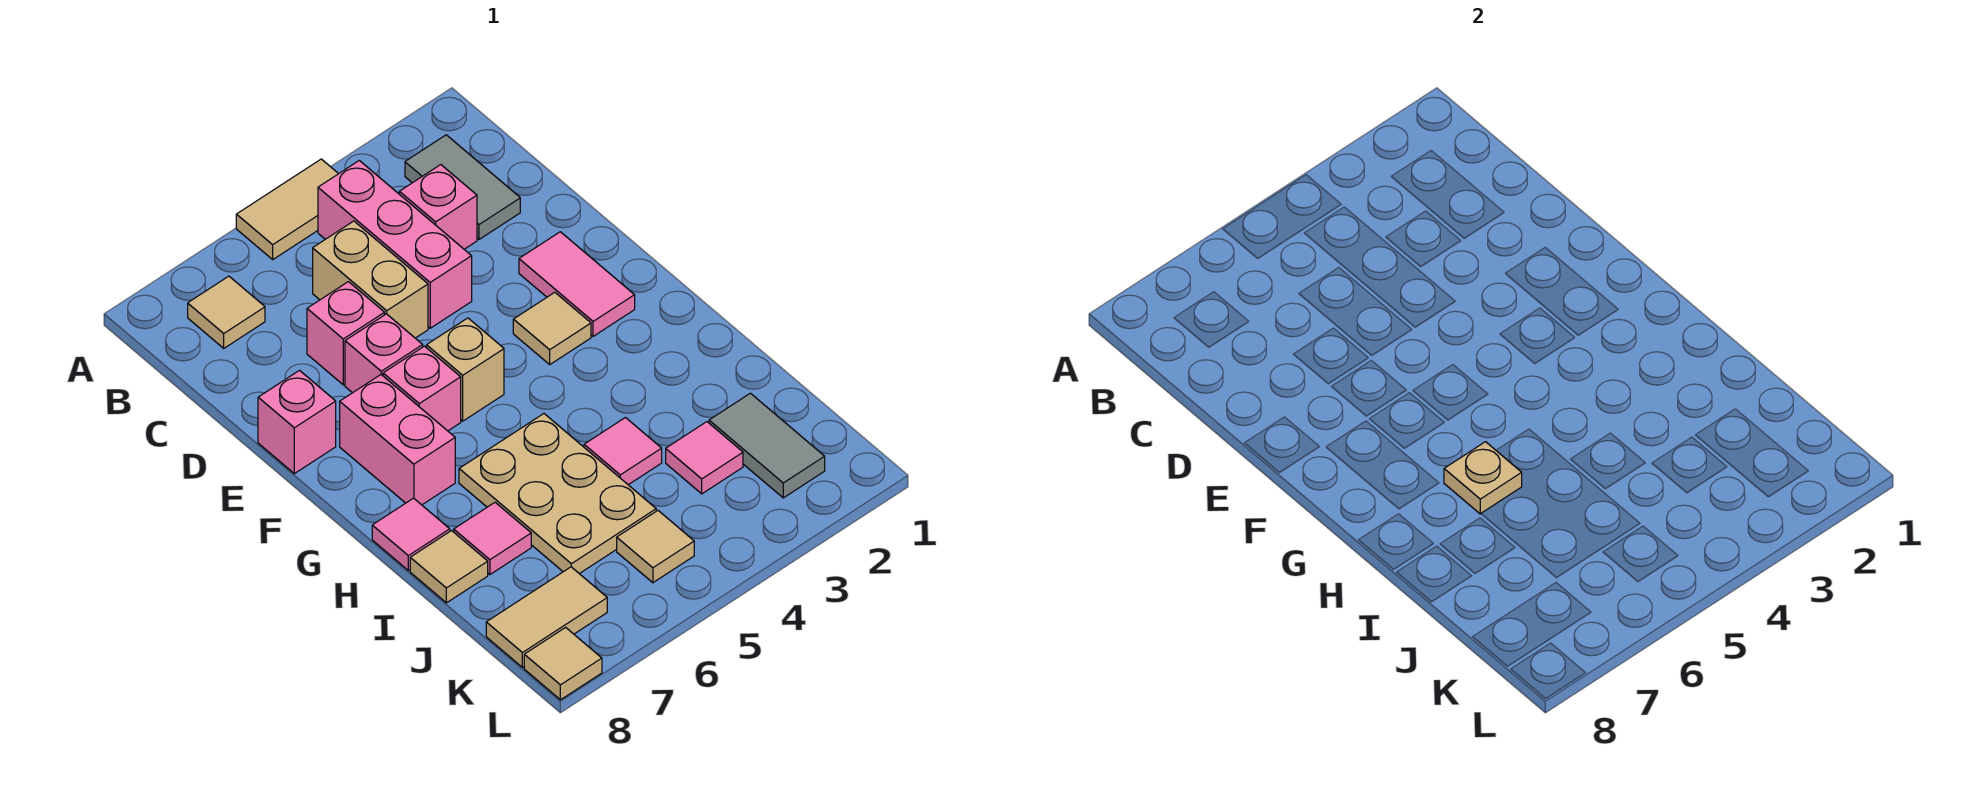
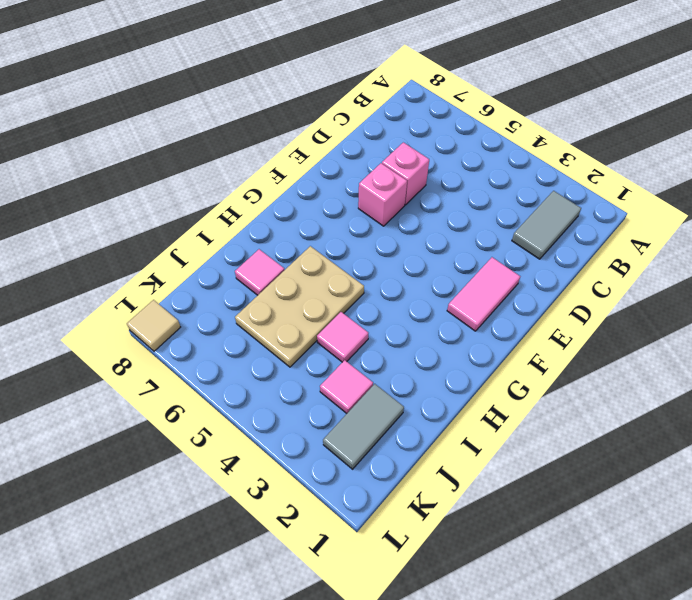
none -> tan 1x2 tile [236,159,338,259]
none -> pink 1x3 brick [318,160,472,328]
none -> tan 1x1 tile [188,276,265,348]

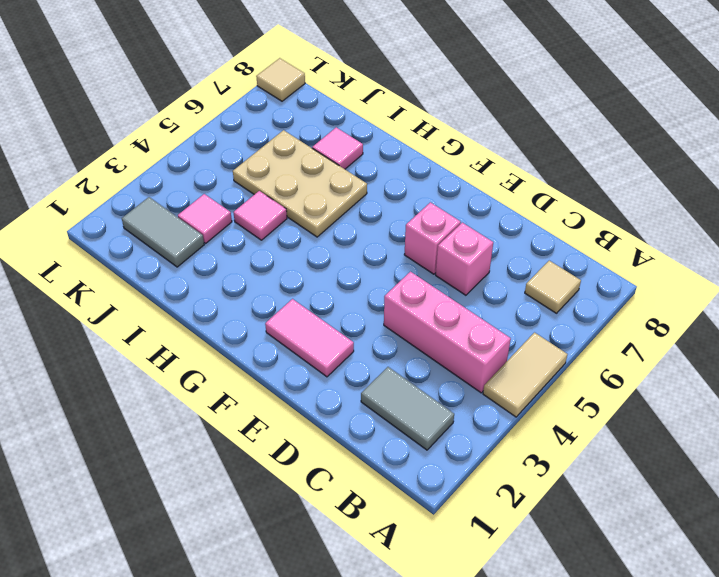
none -> pink 1x1 brick [399,165,477,249]
none -> tan 1x2 brick [313,221,428,338]
none -> pink 1x1 brick [258,371,336,474]

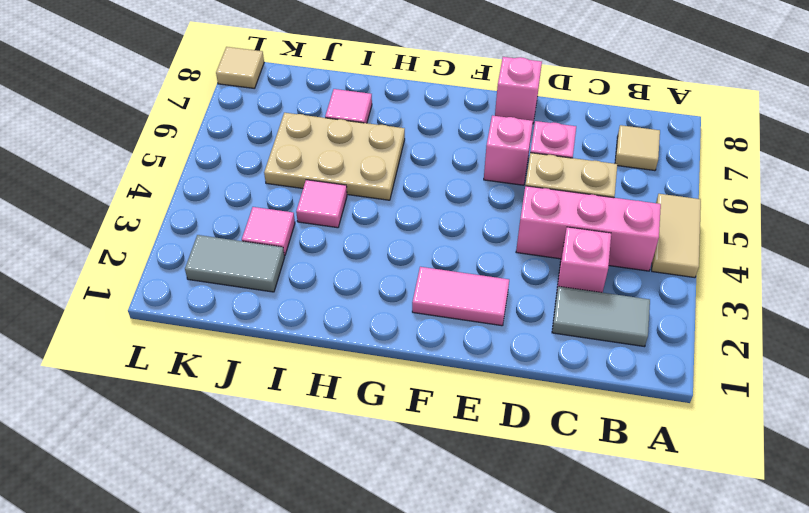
none -> tan 1x1 tile [513,292,591,364]
none -> tan 1x1 brick [427,318,504,421]
none -> pink 1x1 brick [383,346,461,431]

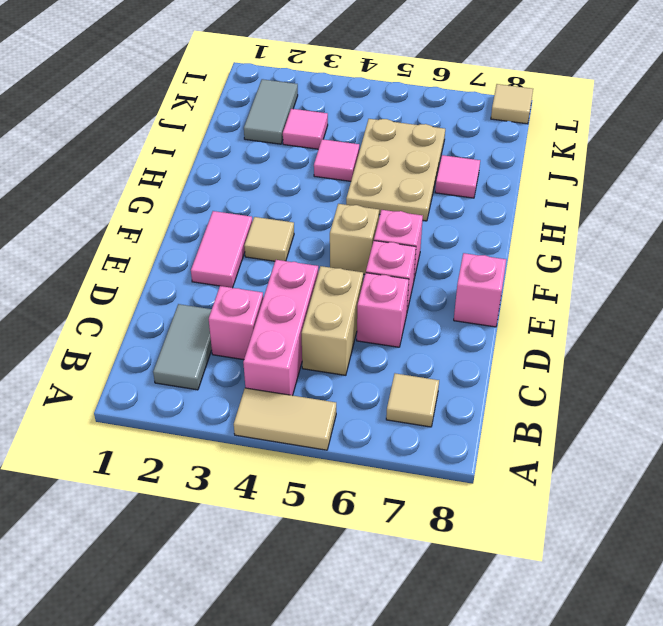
none -> pink 1x2 brick [340,375,455,505]
none -> pink 1x1 tile [372,498,450,570]
none -> tan 1x1 tile [410,531,488,603]

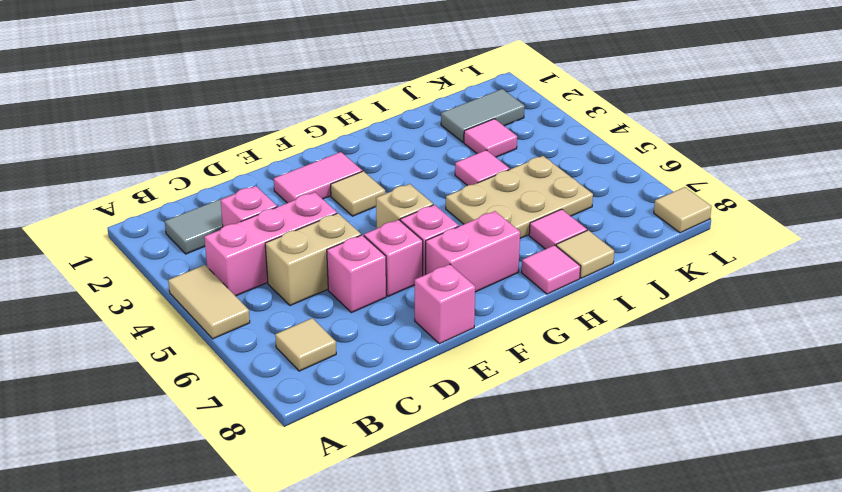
none -> tan 1x1 tile [617,511,694,583]
none -> tan 1x2 tile [486,567,607,667]
none -> tan 1x1 plate [1444,442,1522,514]

